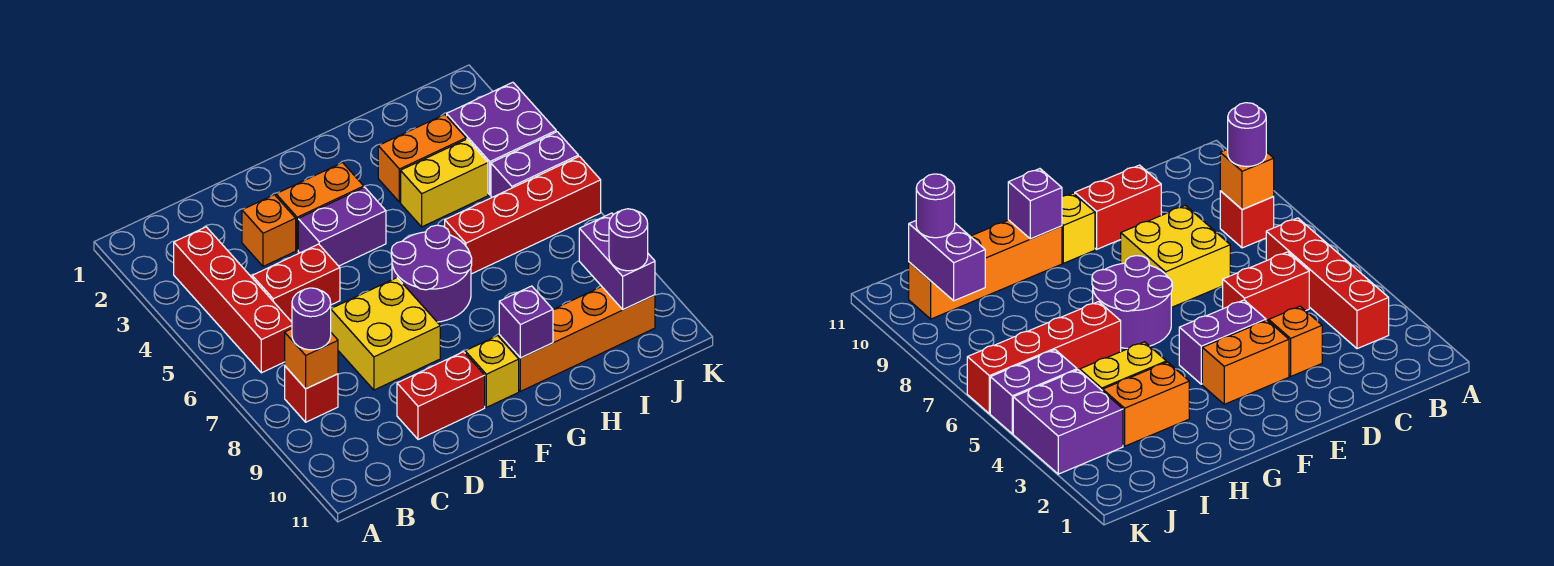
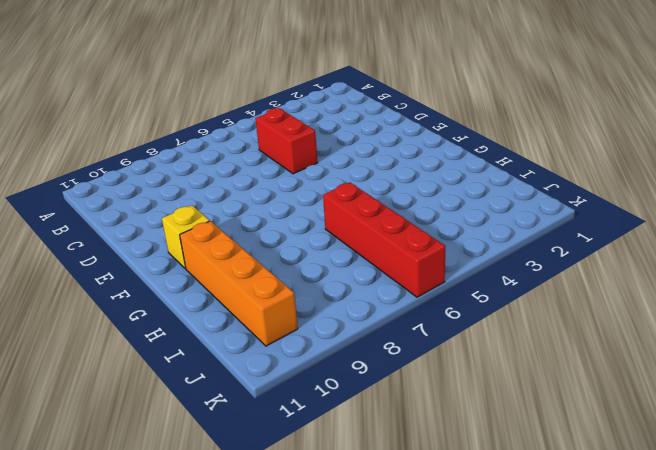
none -> red 1x4 brick [174,227,292,373]
none -> red 1x1 brick [285,366,338,422]
none -> orange 1x1 brick [242,195,296,266]

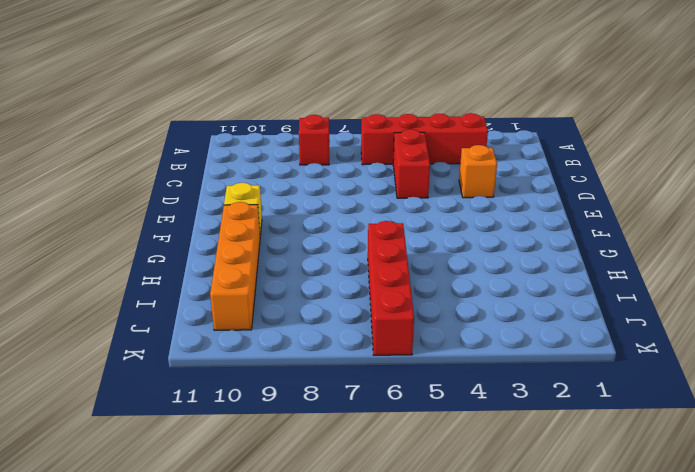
none -> yellow 2x2 brick [331,278,440,390]
none -> red 1x2 brick [397,352,485,440]
none -> orange 1x2 brick [276,163,364,250]

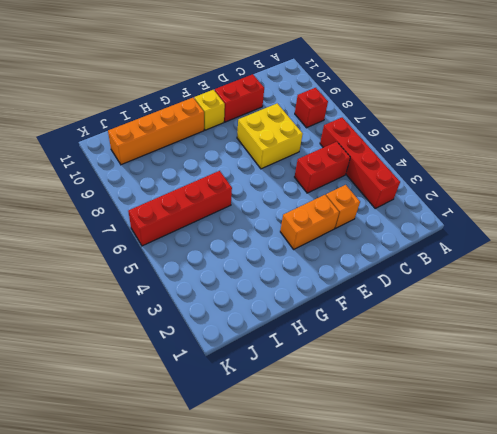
none -> purple 1x2 brick [298,187,386,266]
none -> purple 2x2 round brick [391,225,472,322]
none -> orange 1x2 brick [378,114,466,202]

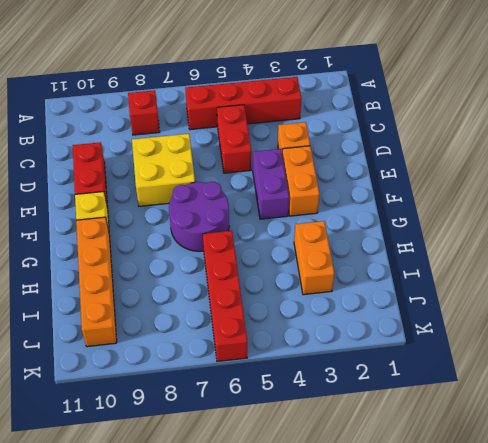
none -> yellow 1x2 brick [401,139,488,227]
none -> purple 2x2 brick [447,82,556,195]
none -> purple 1x2 brick [491,132,578,197]

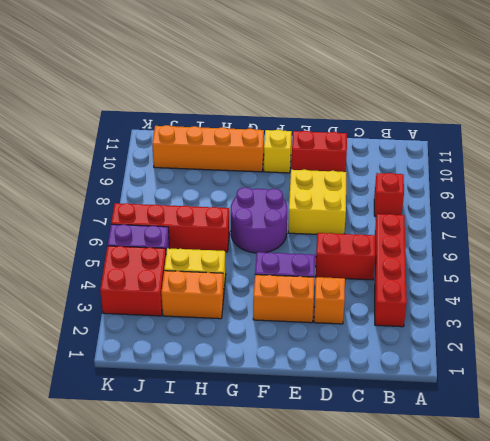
red 2x2 brick [100,246,166,316] -> purple 2x2 brick [447,82,556,195]
none -> orange 1x1 brick [285,329,338,389]
none -> purple 1x1 brick [499,286,553,358]
none -> purple 1x2 brick [579,213,655,310]

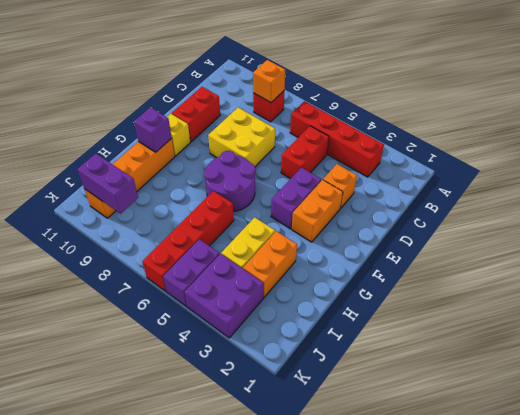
none -> purple 1x1 round brick [292,288,331,350]
none -> purple 1x1 round brick [609,209,648,271]

